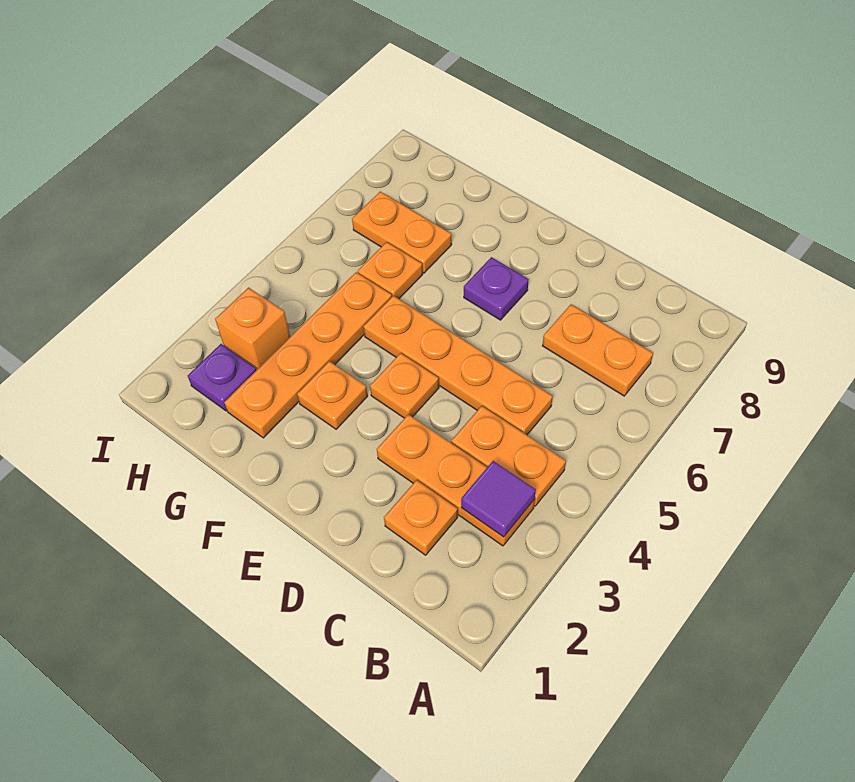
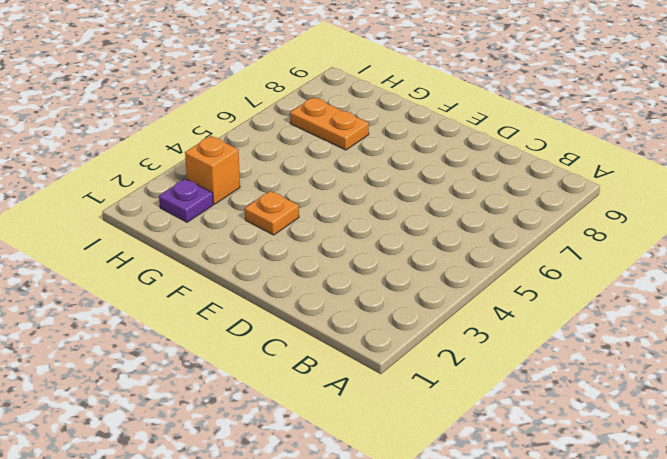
none -> orange 1x3 plate [377,414,535,546]
none -> orange 1x2 plate [451,406,566,506]
none -> orange 1x2 plate [543,305,653,396]

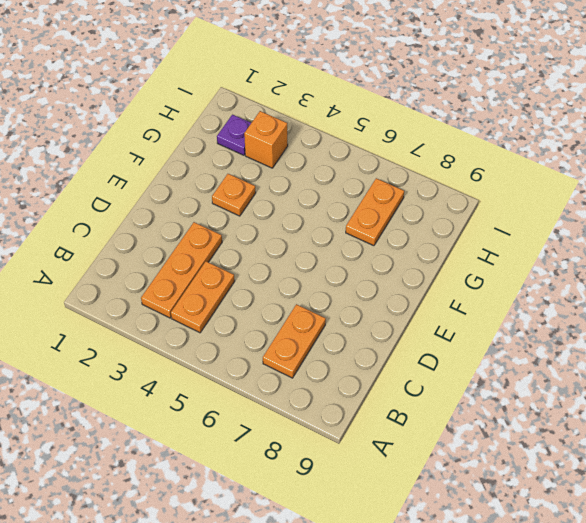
none -> orange 1x1 plate [384,480,458,555]
none -> orange 1x4 plate [364,296,553,435]
none -> orange 1x1 plate [370,353,439,418]

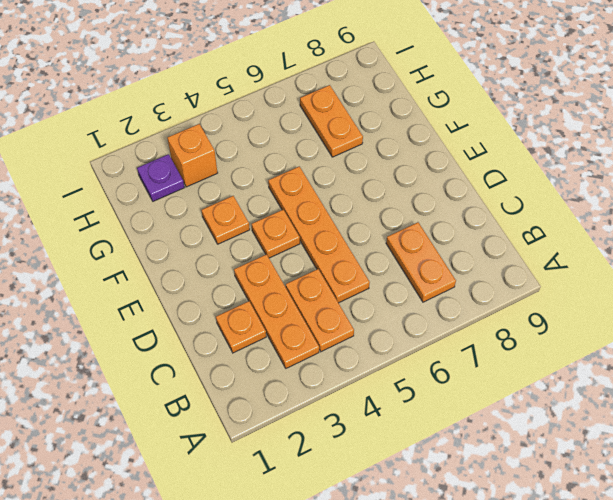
none -> purple 1x1 plate [464,257,529,320]
none -> orange 1x4 plate [224,272,392,438]
none -> orange 1x1 plate [358,242,423,299]

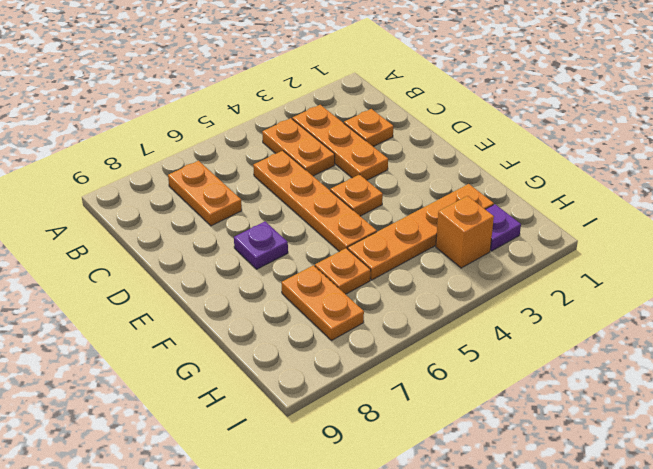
none -> orange 1x1 plate [297,361,368,429]
none -> purple 1x1 tile [461,461,536,537]

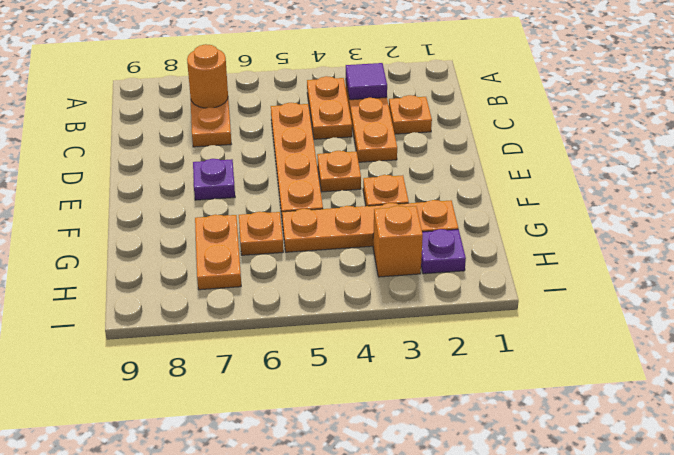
orange 1x1 round brick [187,44,228,108] -> none

